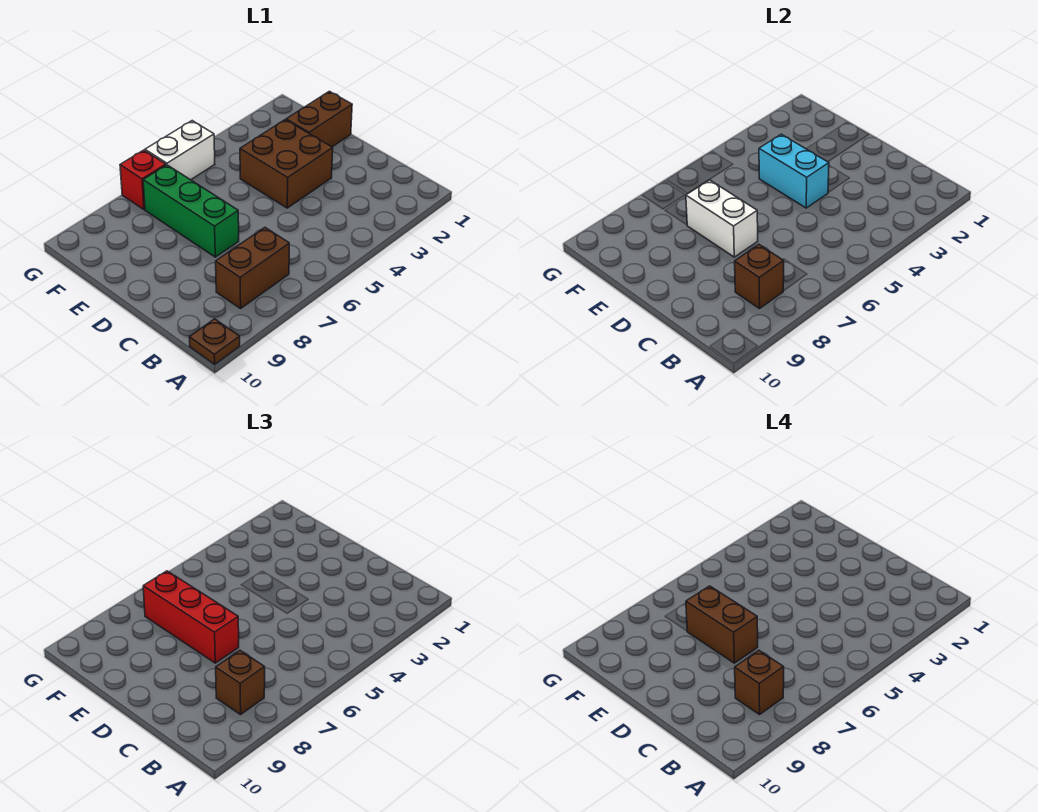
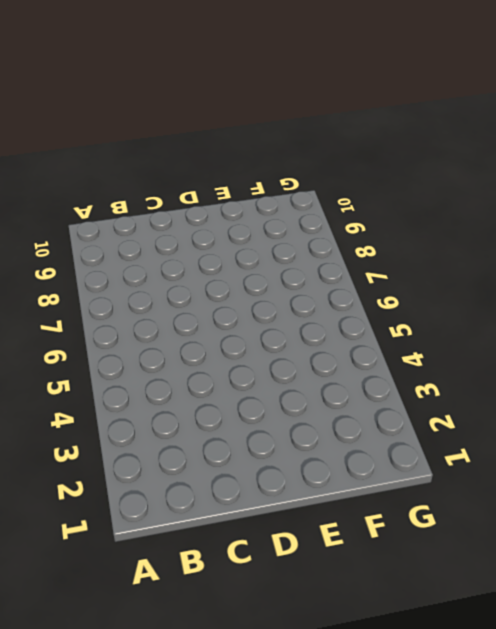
none -> brown 1x1 plate [189,319,240,364]
none -> brown 1x2 brick [216,228,289,309]
none -> brown 2x2 brick [240,120,333,208]

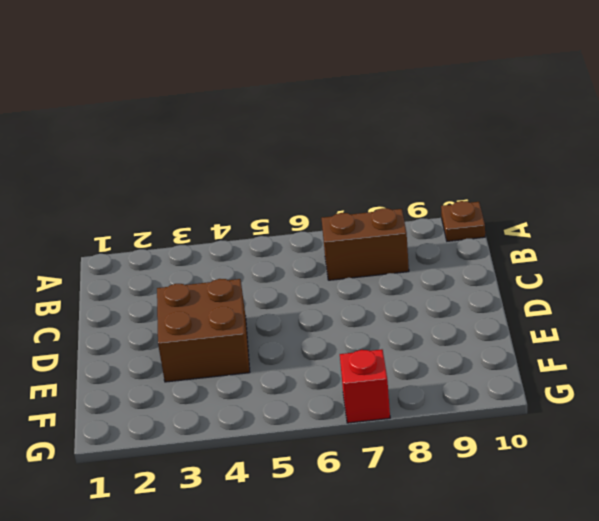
none -> green 1x3 brick [143,165,239,257]
none -> brown 1x2 brick [286,91,352,147]
none -> white 1x2 brick [145,121,215,180]

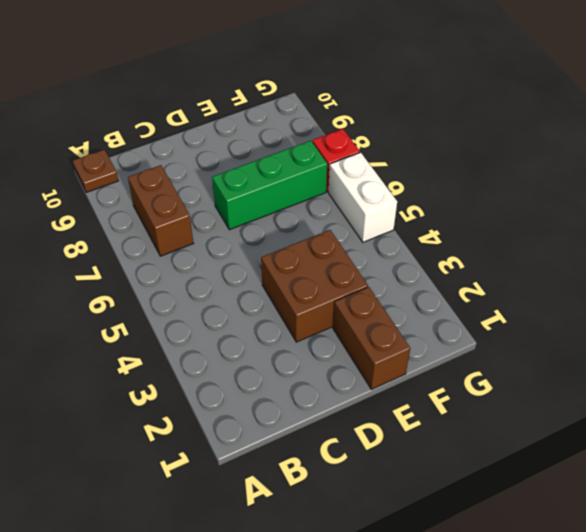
none -> brown 1x1 brick [735,245,784,309]
none -> cyan 1x2 brick [759,134,829,208]
none -> white 1x2 brick [686,180,758,257]

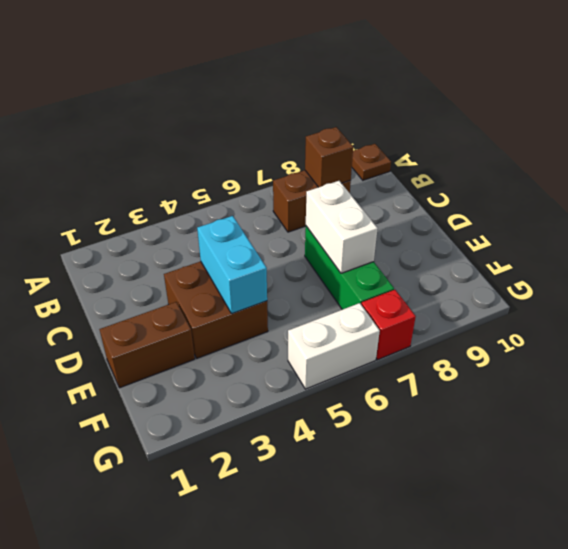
none -> brown 1x1 brick [216,651,265,715]
none -> red 1x3 brick [143,571,239,663]
none -> brown 1x1 brick [735,651,784,715]

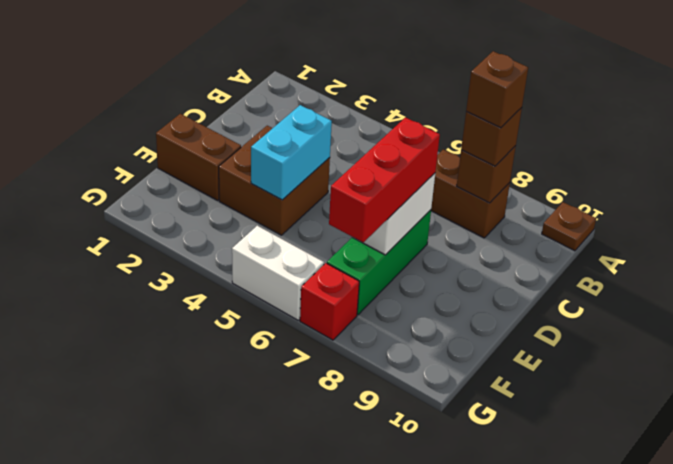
none -> brown 1x2 brick [686,586,758,663]

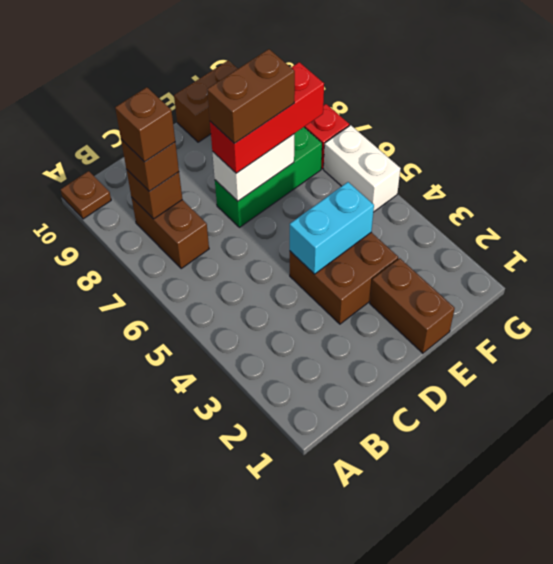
brown 1x2 brick [174,60,238,142] -> none

